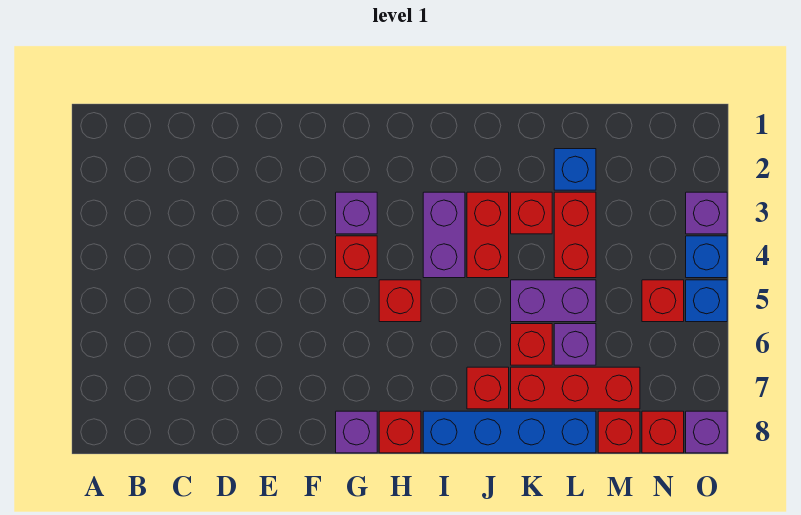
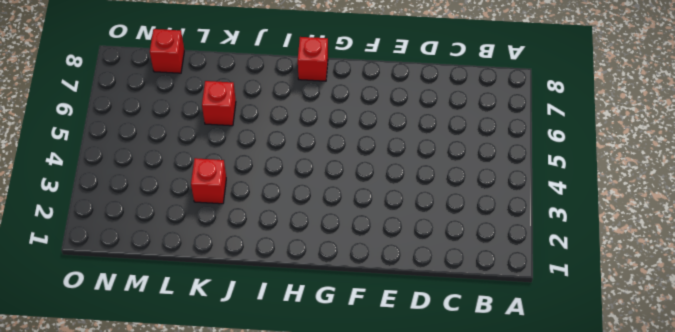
none -> purple 1x1 brick [336,192,377,234]
none -> red 1x1 brick [336,236,377,278]
none -> purple 1x1 brick [336,411,377,453]

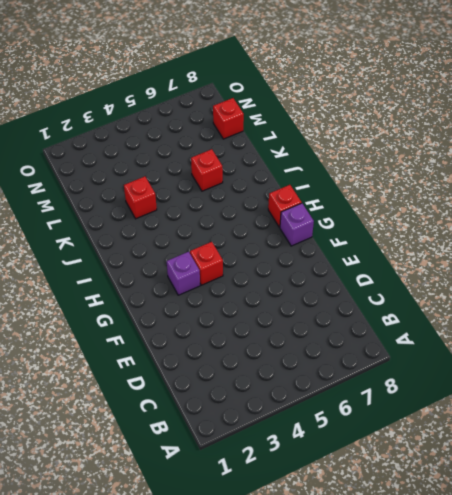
none -> red 1x1 brick [379,280,421,322]
none -> purple 1x2 brick [423,192,465,278]
none -> blue 1x4 brick [423,411,596,453]

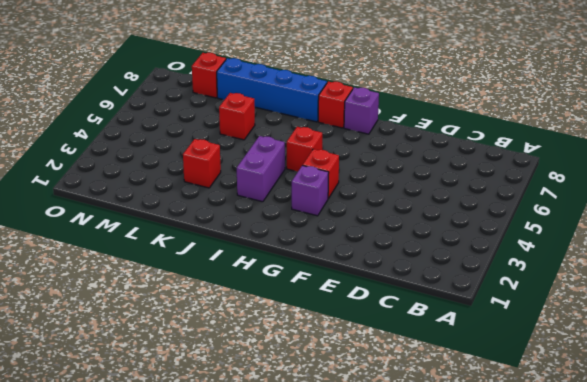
none -> red 1x2 brick [467,192,509,278]
none -> red 1x1 brick [467,367,509,409]
none -> purple 1x2 brick [511,280,596,322]

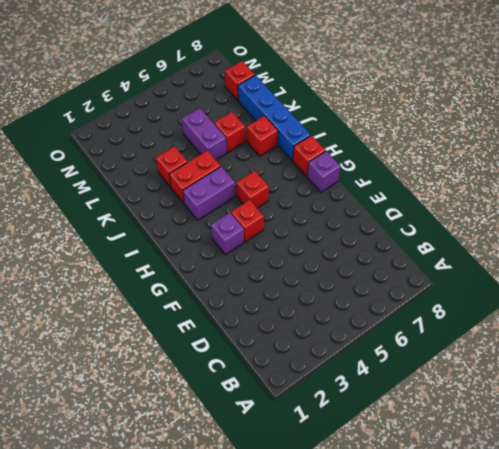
none -> red 1x3 brick [511,367,640,409]
none -> blue 1x1 brick [554,149,596,190]
none -> red 1x2 brick [554,192,596,278]

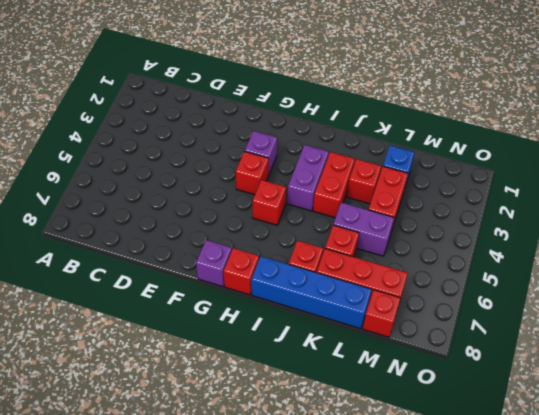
none -> purple 1x1 brick [554,324,596,365]
none -> red 1x1 brick [642,280,684,322]
none -> red 1x1 brick [642,411,684,453]

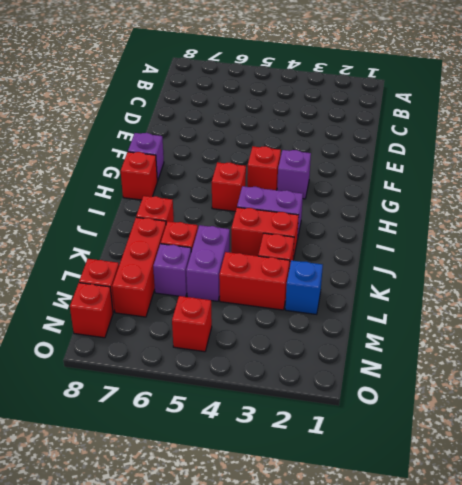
none -> blue 1x4 brick [423,411,596,453]
none -> purple 1x1 brick [686,192,727,234]
none -> blue 1x1 brick [686,236,727,278]

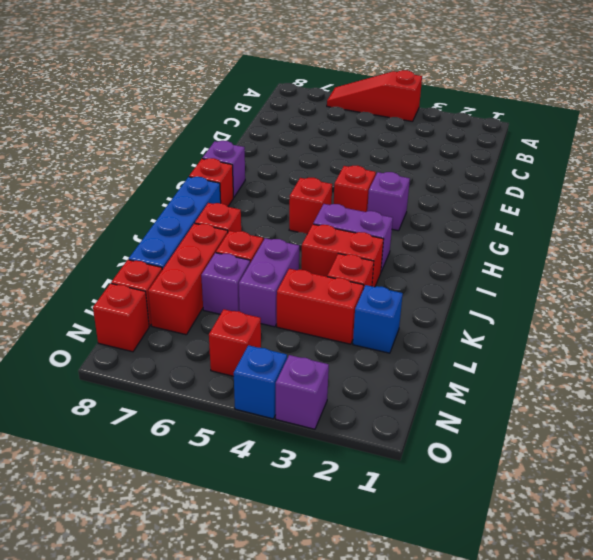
red 1x3 slope [327,70,422,122] -> none
none -> blue 1x1 brick [686,280,727,322]
none -> purple 1x1 brick [686,411,727,453]

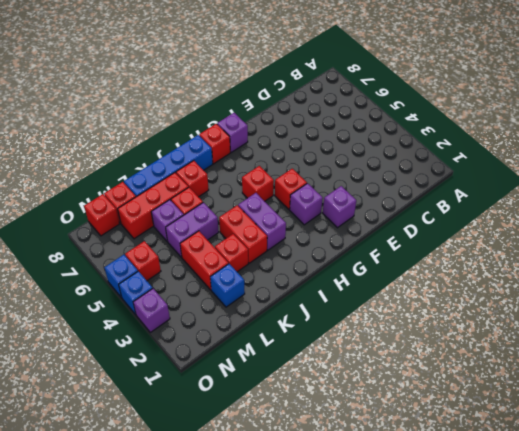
purple 1x1 brick [323,186,356,228] -> purple 1x1 brick moved to [686,411,727,453]

